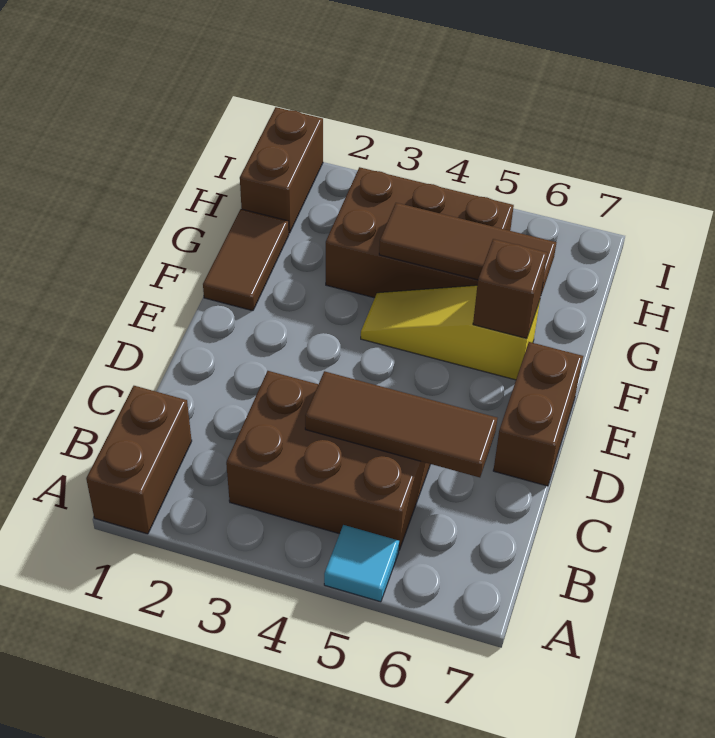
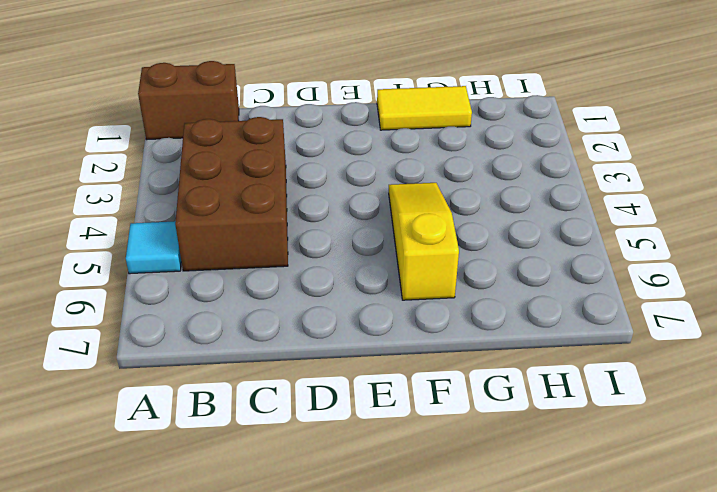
yellow 1x2 tile [377,86,472,130] -> brown 1x2 tile [203,209,289,311]
none -> brown 1x2 brick [493,342,583,486]
none -> brown 2x3 brick [326,167,514,298]

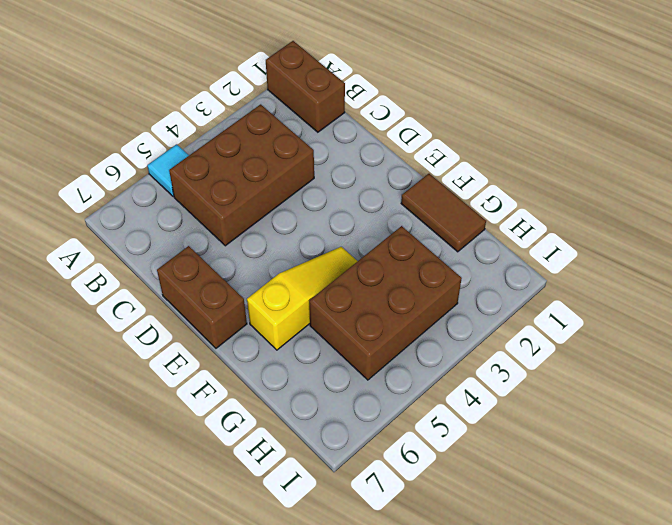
none -> brown 1x2 brick [240,107,323,233]
none -> brown 1x3 tile [305,371,497,477]

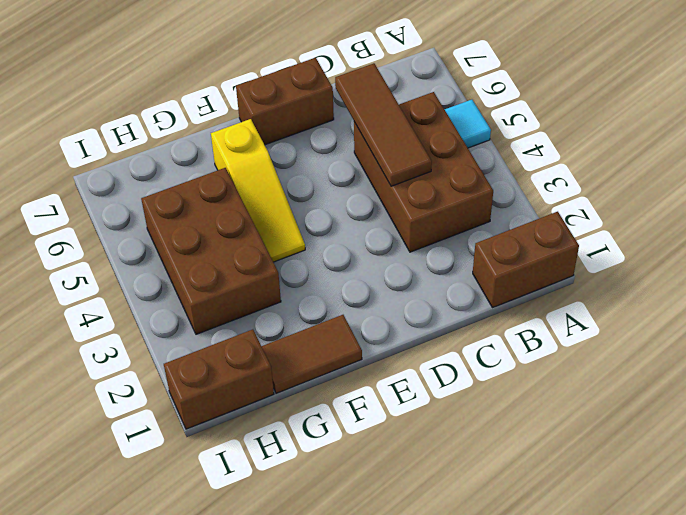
none -> brown 1x1 brick [473,239,548,338]
none -> brown 1x3 tile [379,203,557,294]

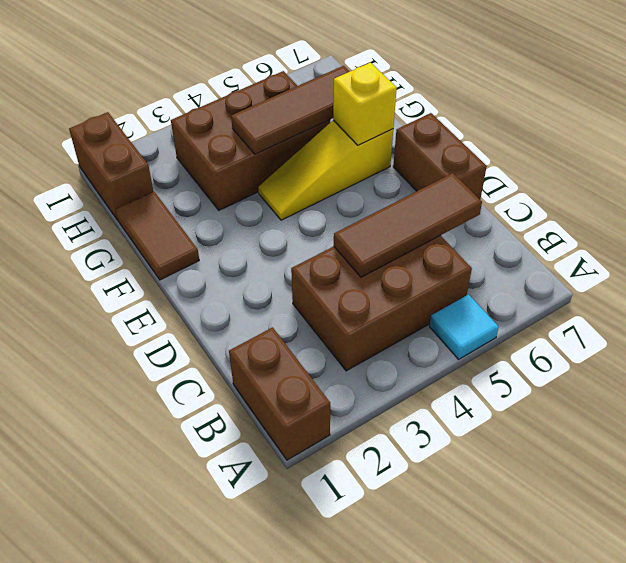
yellow 1x1 brick [333,63,397,145] -> brown 1x1 brick [473,239,548,338]

